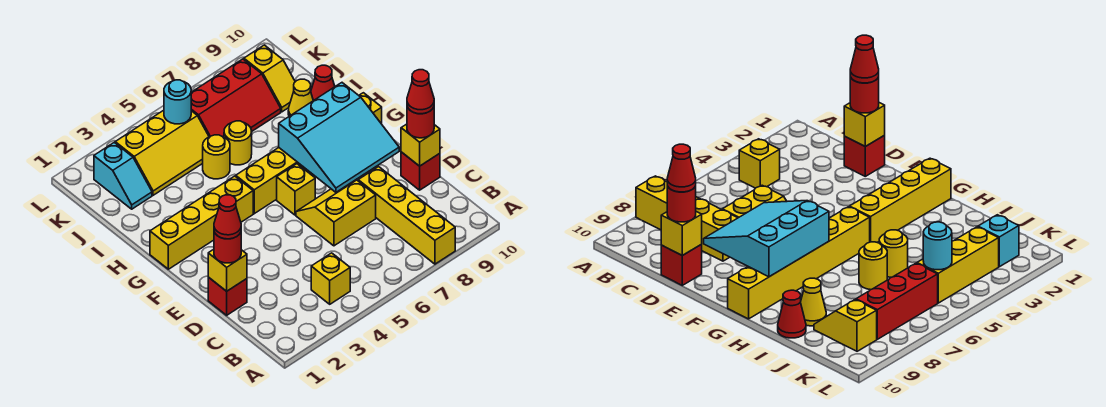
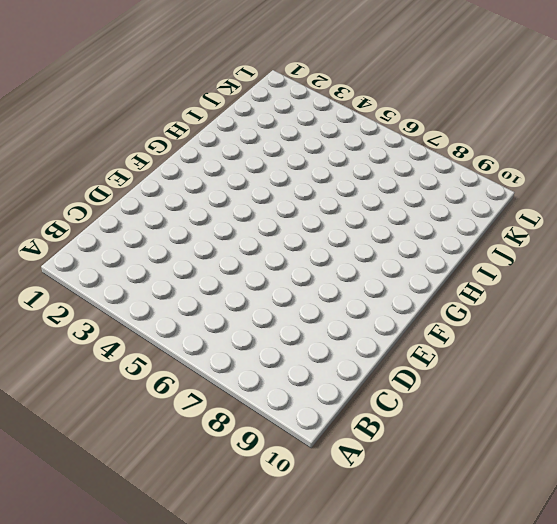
none -> yellow 1x4 brick [358,167,455,264]
none -> yellow 1x1 brick [311,253,350,304]
none -> red 1x1 brick [208,277,247,315]

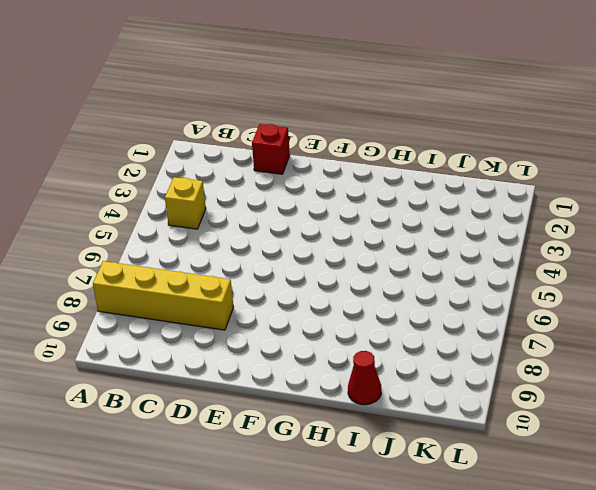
none -> yellow 2x2 slope [296,180,376,246]
none -> red 1x1 brick [401,152,440,190]
none -> yellow 1x1 brick [277,164,315,215]

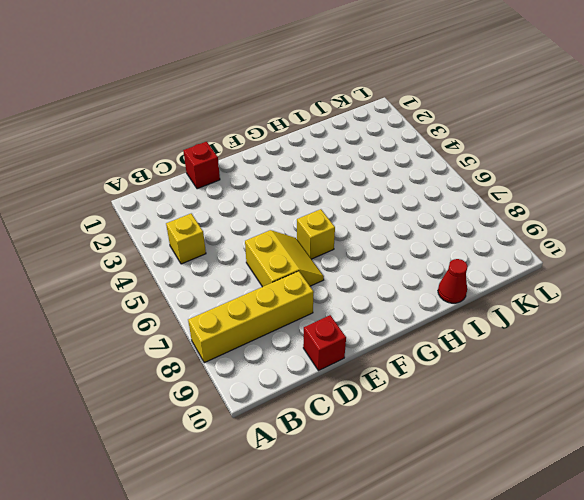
none -> yellow 1x4 brick [150,176,253,269]
none -> yellow 1x6 brick [236,93,382,214]
none -> yellow 1x1 round brick [203,135,230,179]

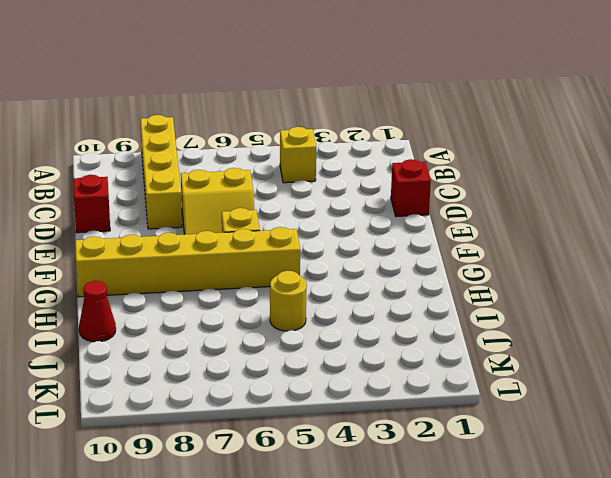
none -> yellow 1x4 brick [150,176,253,269]
none -> yellow 1x1 round brick [224,121,252,165]
none -> yellow 1x1 cone [288,79,313,116]

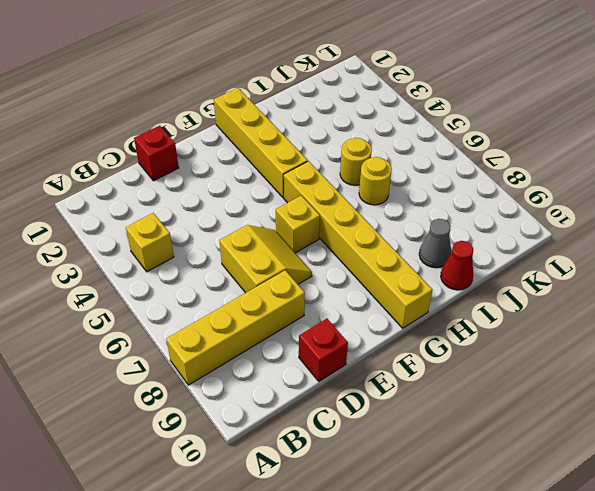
grey 1x1 cone [419,219,451,268] -> yellow 1x1 cone [288,79,313,116]
none -> cyan 1x2 slope [94,142,152,209]
none -> yellow 2x3 slope [115,110,209,195]
none -> red 2x3 slope [191,59,281,137]

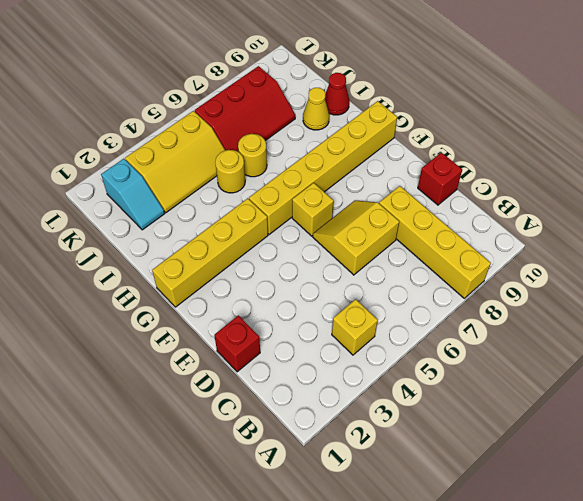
none -> yellow 1x2 slope [244,45,295,112]
none -> yellow 1x1 brick [208,249,247,291]
none -> yellow 1x1 brick [401,124,440,166]

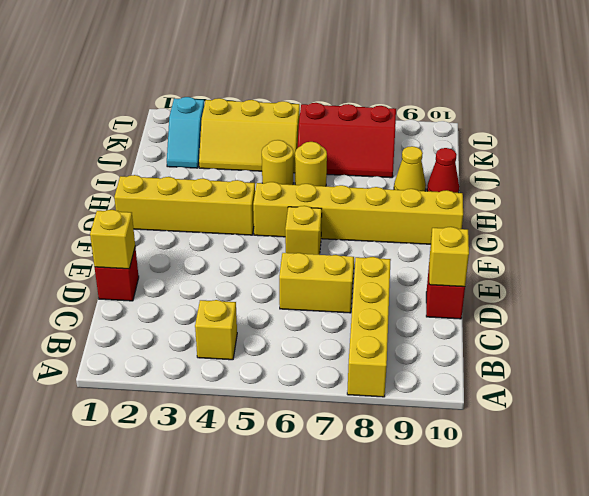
none -> yellow 1x2 slope [244,45,295,112]
none -> cyan 3x3 slope [279,83,399,192]
none -> cyan 1x1 round brick [164,80,191,124]

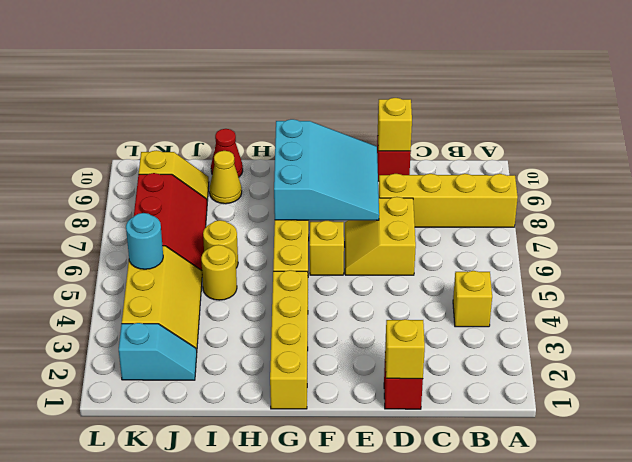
none -> red 1x1 round brick [214,232,241,263]
none -> red 1x1 round brick [407,107,434,138]
none -> red 1x1 cone [214,195,241,239]

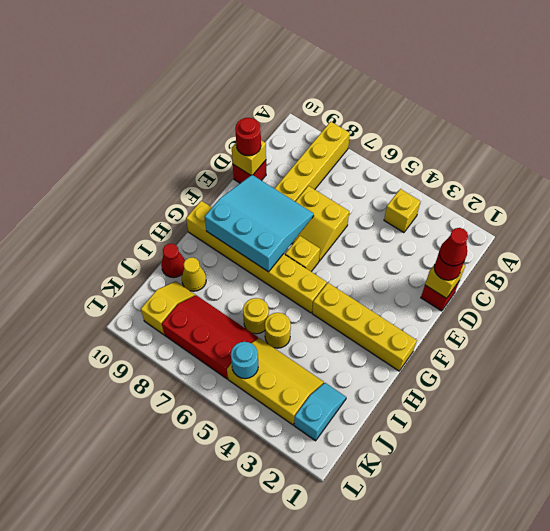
none -> red 1x1 cone [407,70,434,114]

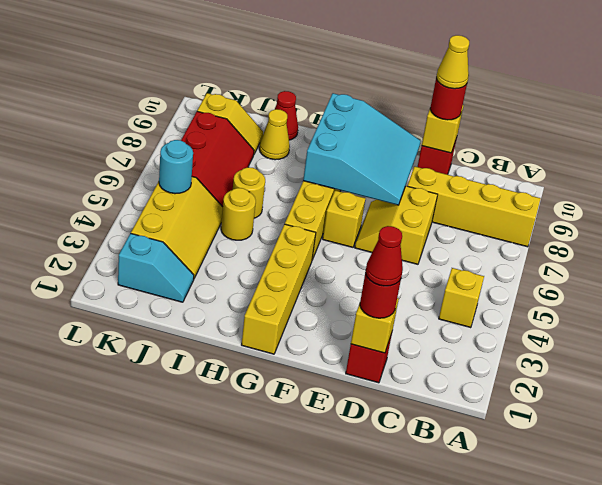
yellow 1x1 cone [436,35,469,89] -> red 1x1 cone [407,70,434,114]

